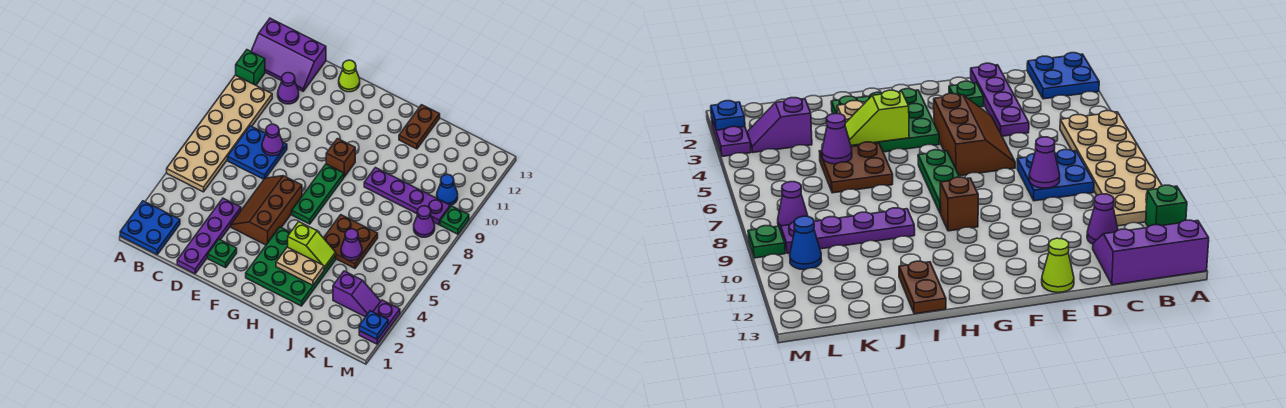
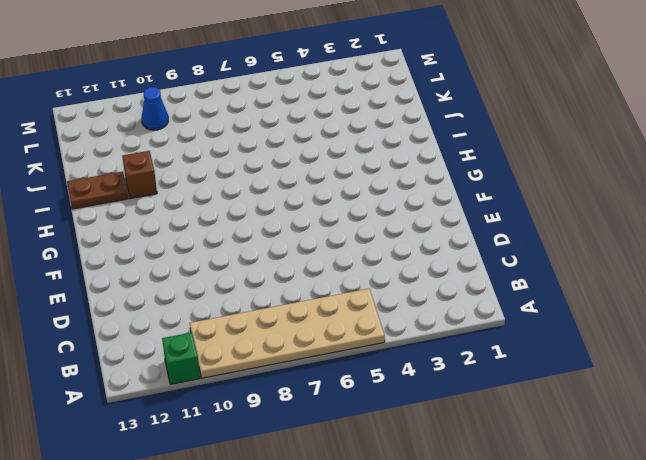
brown 1x1 brick [122,151,157,199] -> brown 1x1 brick moved to [326,139,355,177]
none -> blue 2x2 plate [120,201,180,254]
none -> purple 2x3 slope [251,18,326,91]
none -> blue 2x2 plate [228,126,287,179]

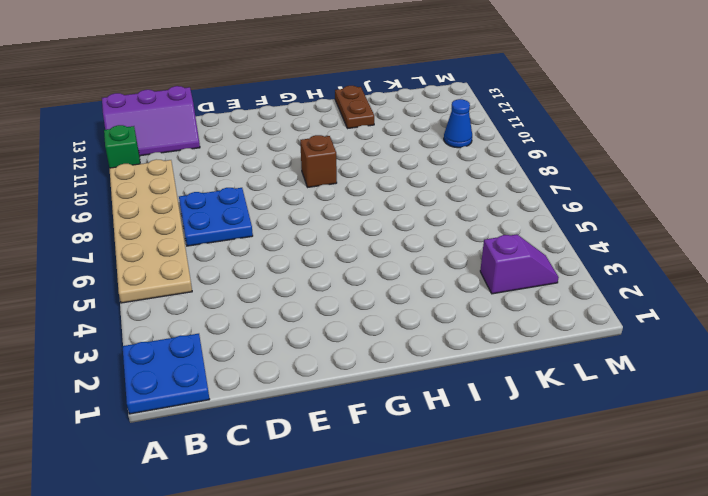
none -> purple 1x1 cone [278,73,299,104]
none -> purple 1x4 plate [177,198,241,274]
none -> green 1x1 plate [208,239,237,268]

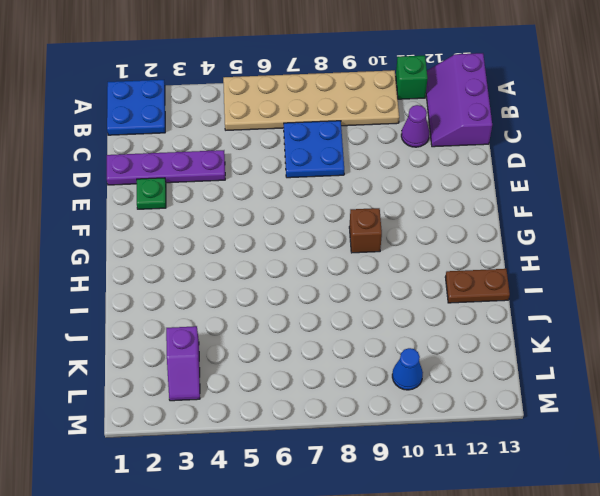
none -> brown 2x3 slope [231,176,302,245]
none -> lime 1x1 cone [339,60,360,92]
none -> green 3x3 plate [246,227,336,306]

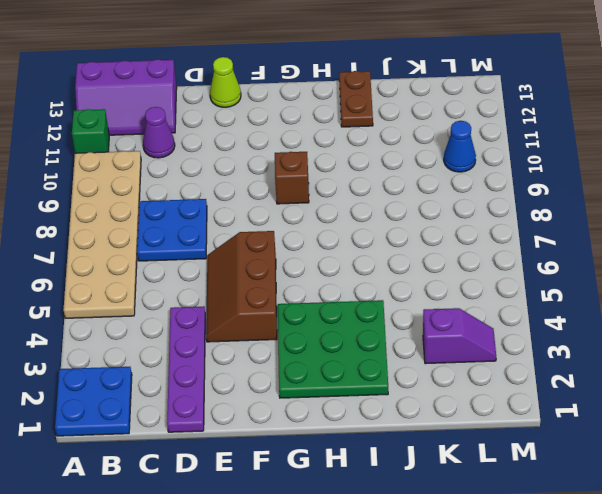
none -> green 1x1 plate [208,239,237,268]
none -> green 1x3 plate [292,164,344,224]
none -> brown 2x2 plate [324,215,378,268]

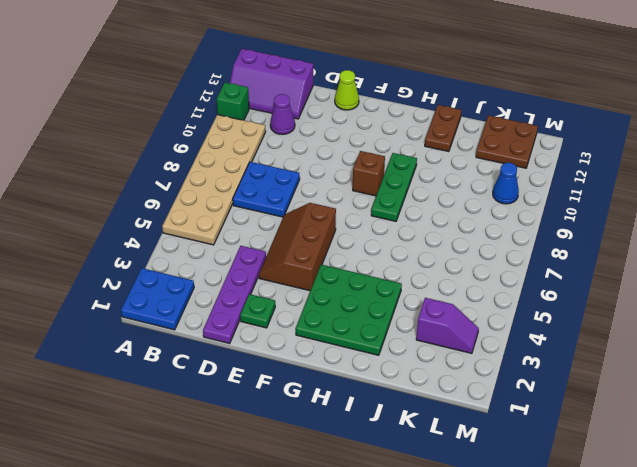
green 1x3 plate [371,153,417,221] -> green 1x3 plate moved to [292,164,344,224]
brown 2x2 plate [476,115,538,168] -> brown 2x2 plate moved to [324,215,378,268]
none -> purple 1x4 plate [364,168,450,225]
none -> purple 1x1 cone [414,206,435,237]
none -> purple 1x2 plate [359,300,400,344]

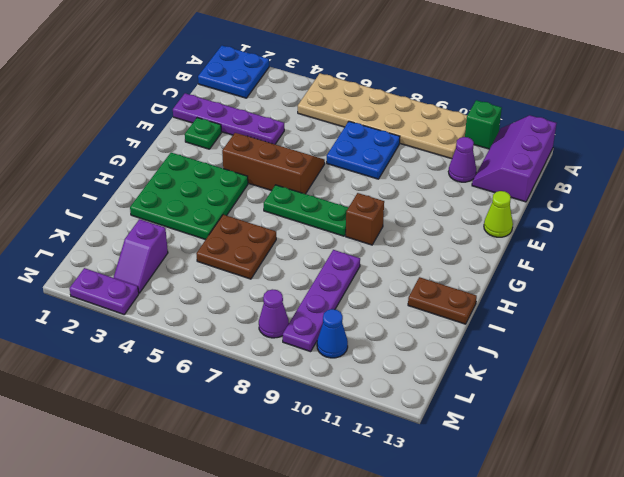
none -> green 1x1 plate [440,206,469,234]
none -> purple 1x1 cone [262,124,283,156]
none -> tan 1x2 plate [276,247,324,285]

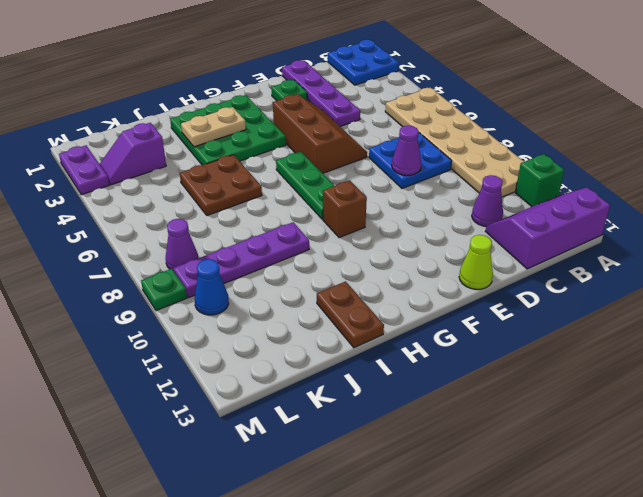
none -> lime 1x2 slope [288,222,336,270]
none -> purple 1x1 cone [341,229,362,260]
none -> blue 1x1 plate [359,311,388,339]

